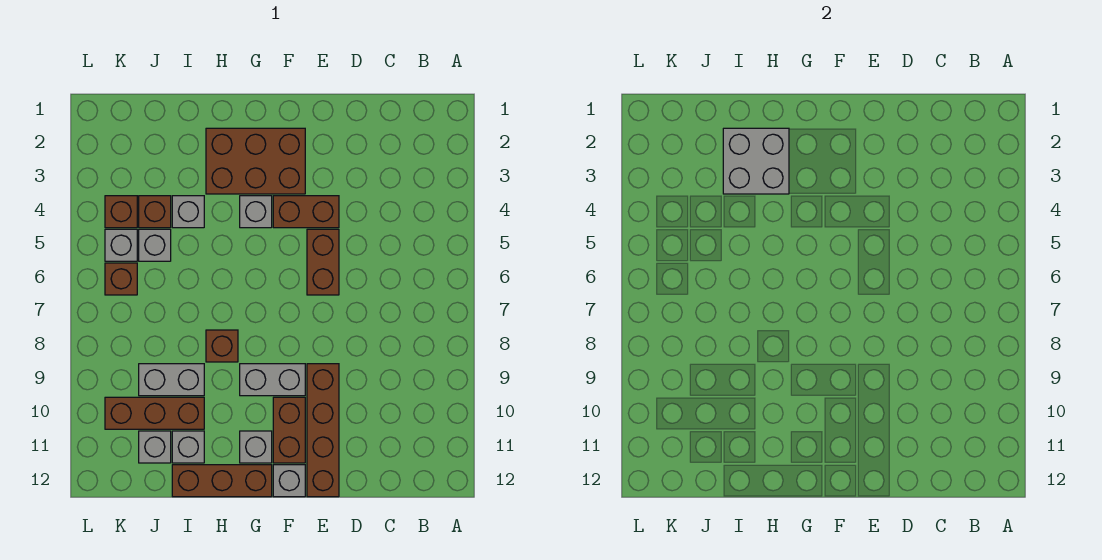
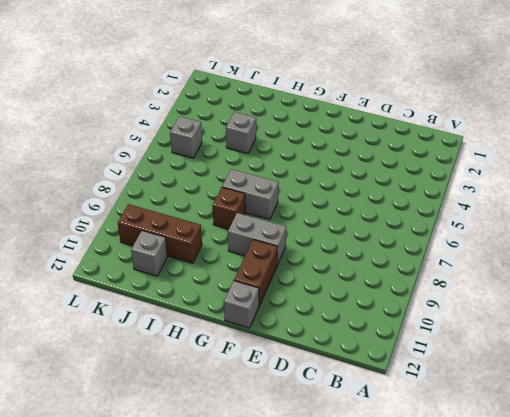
grey 1x2 brick [222,169,279,219] -> grey 1x2 brick moved to [139,364,204,396]
none -> brown 1x2 brick [273,196,339,228]
none -> brown 1x2 brick [307,229,339,295]
none -> brown 1x4 brick [307,364,339,497]

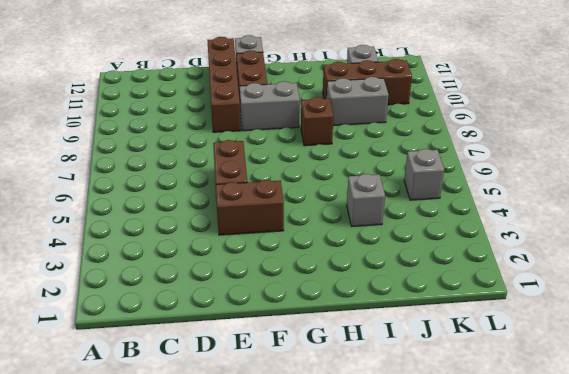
none -> brown 2x3 brick [206,128,305,194]
none -> grey 1x1 brick [240,196,272,228]
none -> grey 1x1 brick [240,431,272,463]

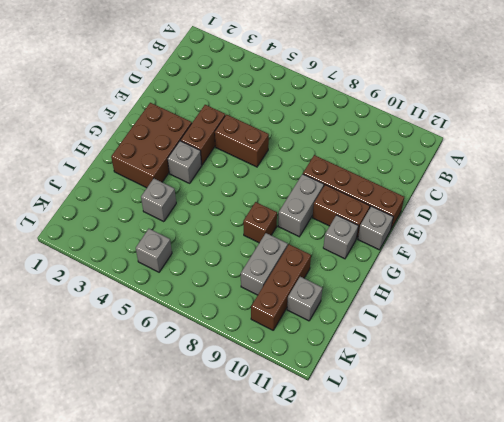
none -> brown 1x3 brick [172,465,272,497]
none -> grey 1x1 brick [172,431,204,463]
none -> brown 1x1 brick [139,196,171,228]

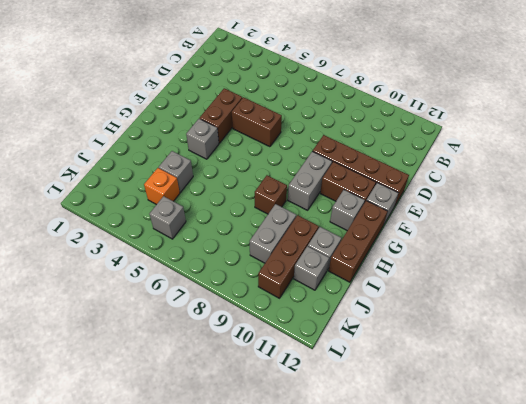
orange 1x1 brick [144,168,180,205] -> brown 1x1 brick [139,196,171,228]
none -> brown 2x3 brick [206,128,305,194]
none -> grey 1x1 brick [139,229,171,261]
none -> brown 1x1 brick [105,196,137,228]

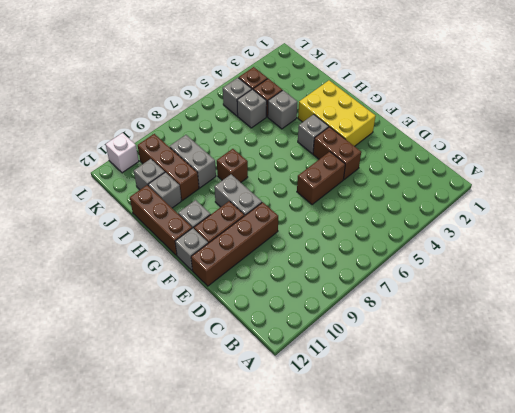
yellow 2x3 brick [298,80,376,146] -> brown 2x3 brick [206,128,305,194]
white 1x1 brick [106,133,139,173] -> none
none -> brown 1x1 brick [105,263,137,295]
none -> grey 2x2 brick [723,128,789,194]

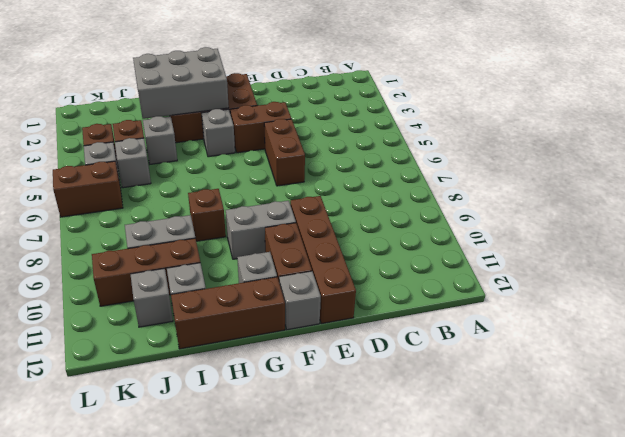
grey 2x3 brick [133,47,229,119] -> grey 2x2 brick [723,128,789,194]
brown 1x2 brick [53,161,123,217] -> brown 1x1 brick [105,263,137,295]

